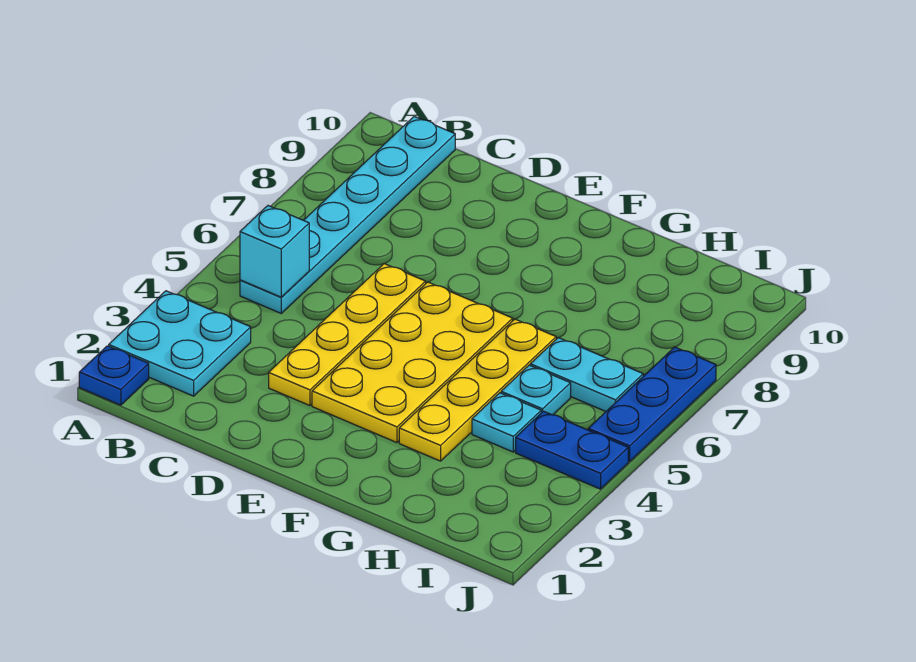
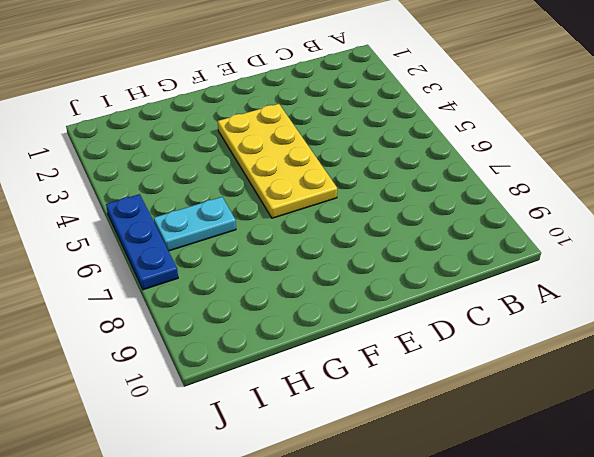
none -> blue 1x1 plate [79,346,149,405]
none -> cyan 2x2 plate [109,291,251,396]
none -> cyan 1x6 plate [240,116,455,313]

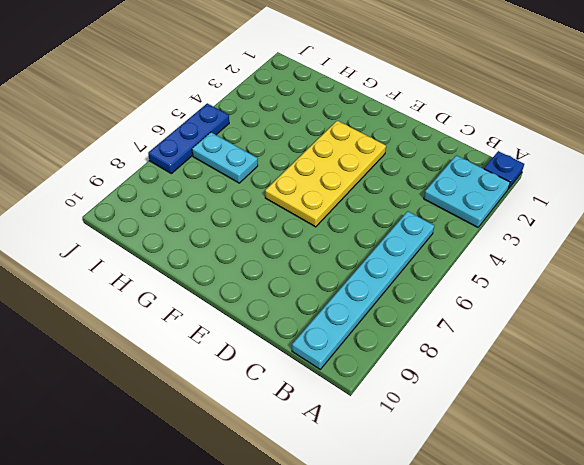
none -> yellow 1x4 plate [269,264,426,406]
none -> yellow 1x4 plate [399,319,556,461]
none -> cyan 1x1 plate [472,393,541,452]

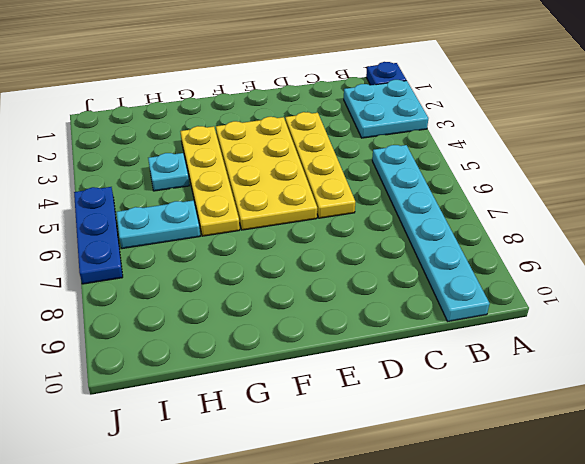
none -> cyan 1x1 plate [501,365,571,415]
none -> blue 1x2 plate [516,411,628,489]
none -> cyan 1x1 brick [240,206,309,297]

